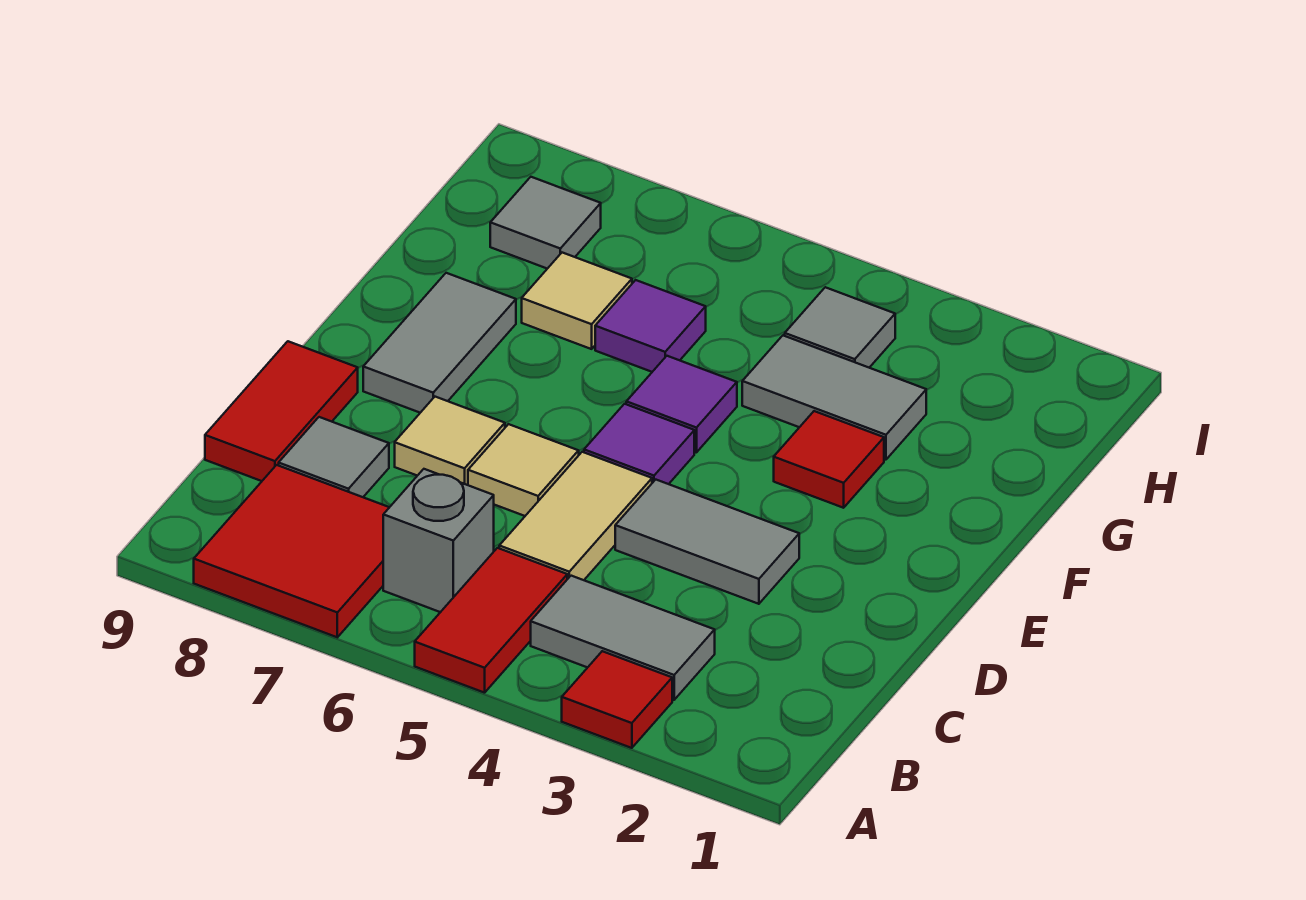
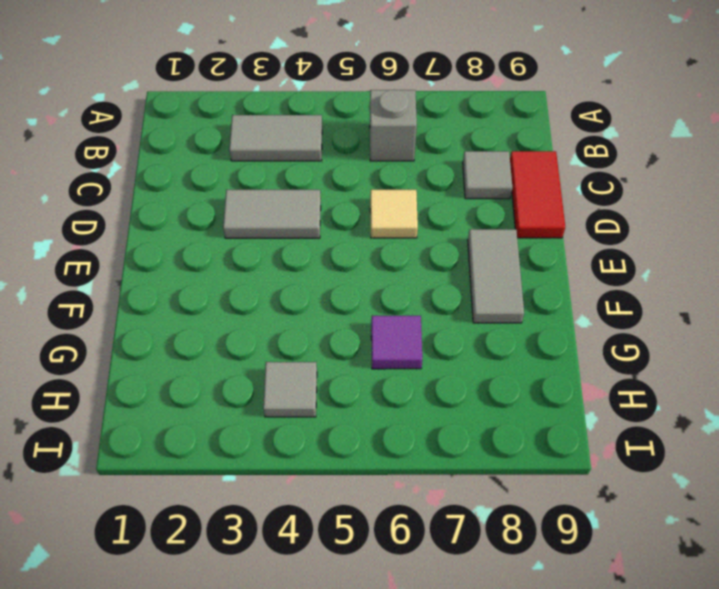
none -> red 1x1 tile [562,651,672,748]
none -> red 1x2 tile [415,548,567,693]
none -> red 2x2 tile [194,465,389,637]

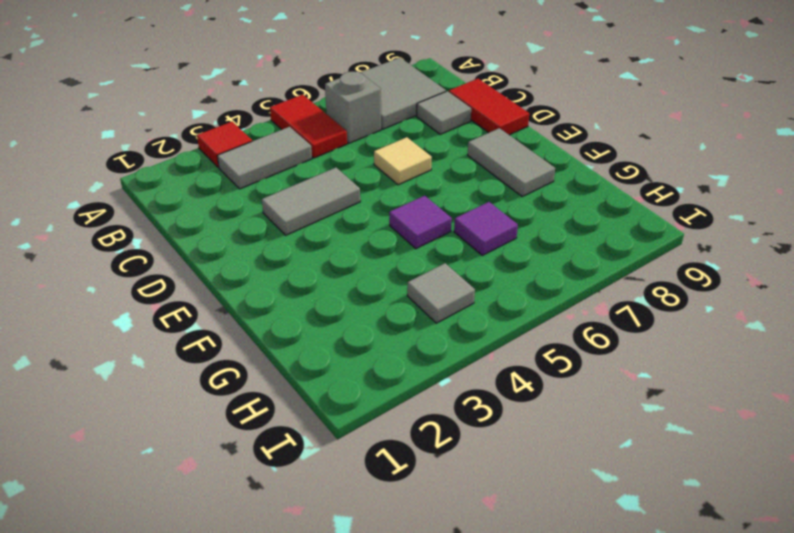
grey 2x2 tile [360,58,446,129] -> red 2x2 tile [194,465,389,637]
none -> tan 1x2 tile [499,452,652,580]
none -> tan 1x1 tile [395,397,505,485]
none -> purple 1x1 tile [584,404,694,484]

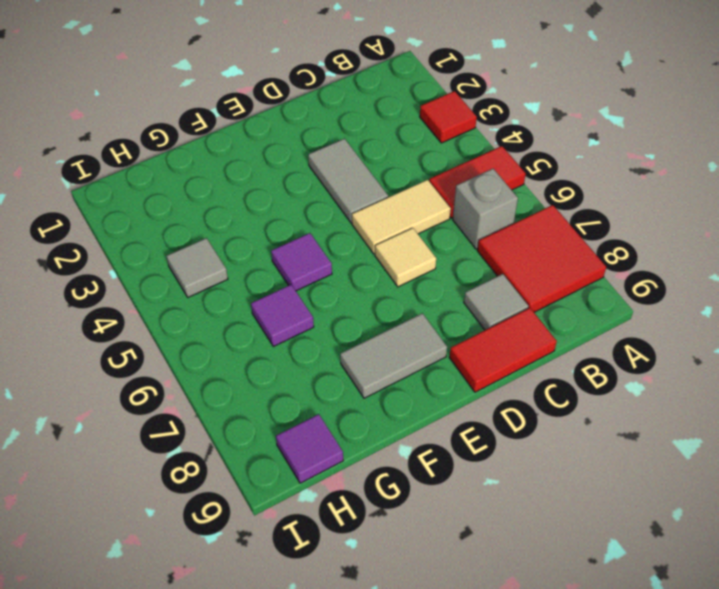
purple 1x1 tile [276,414,343,483] -> purple 1x1 tile moved to [584,404,694,484]
none -> grey 1x2 tile [531,576,715,700]
none -> tan 1x1 tile [395,397,505,485]
none -> red 1x1 tile [774,411,884,508]

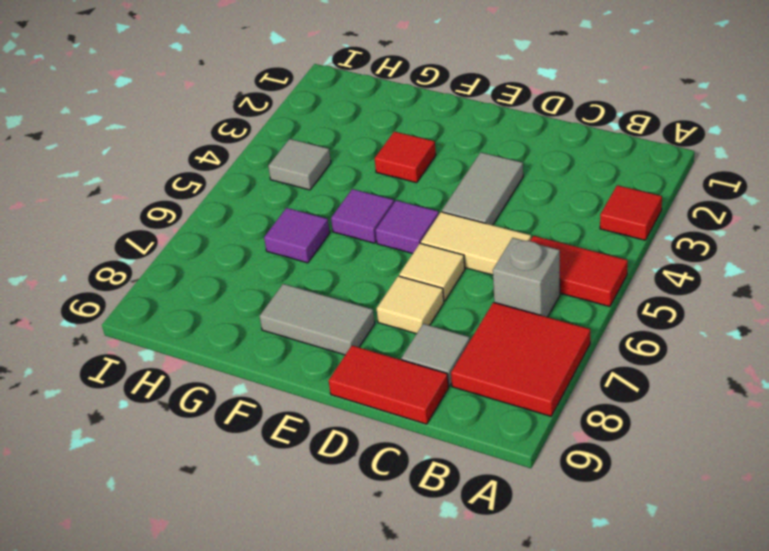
none -> grey 1x2 tile [531,576,715,700]
none -> grey 1x2 tile [742,336,926,460]
none -> tan 1x1 tile [522,253,632,349]

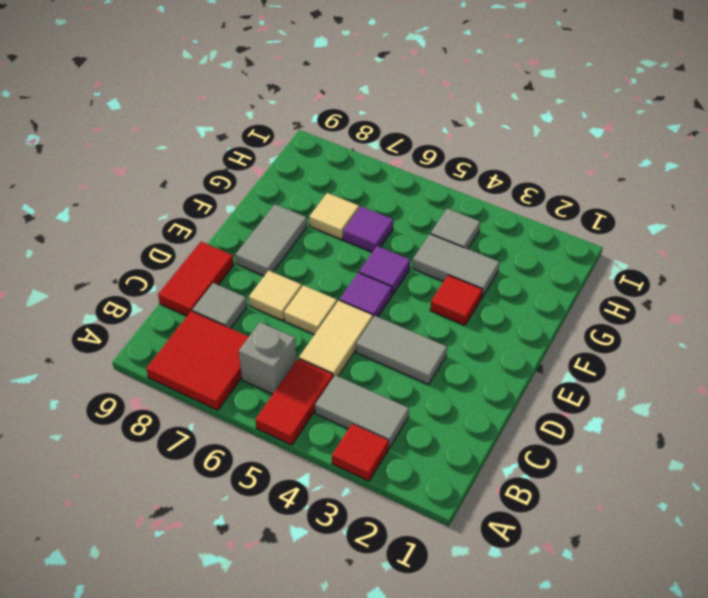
none -> grey 1x1 tile [490,177,601,269]

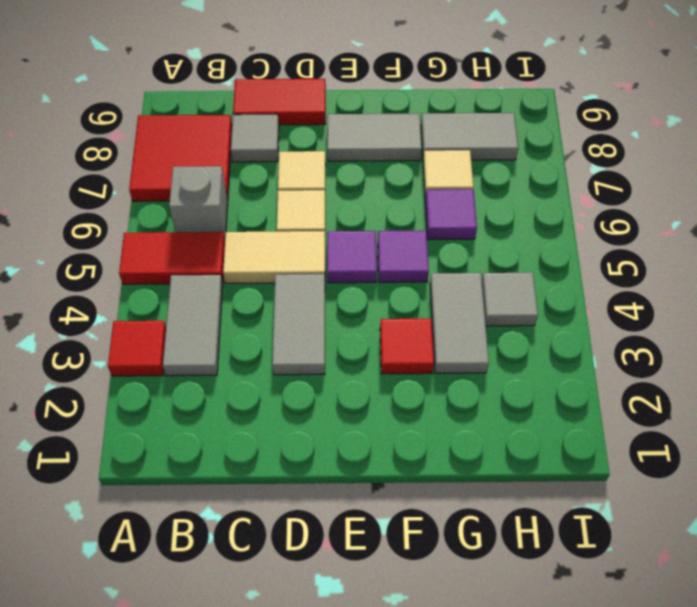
grey 1x2 tile [421,113,518,160] -> grey 1x1 tile [490,177,601,269]

